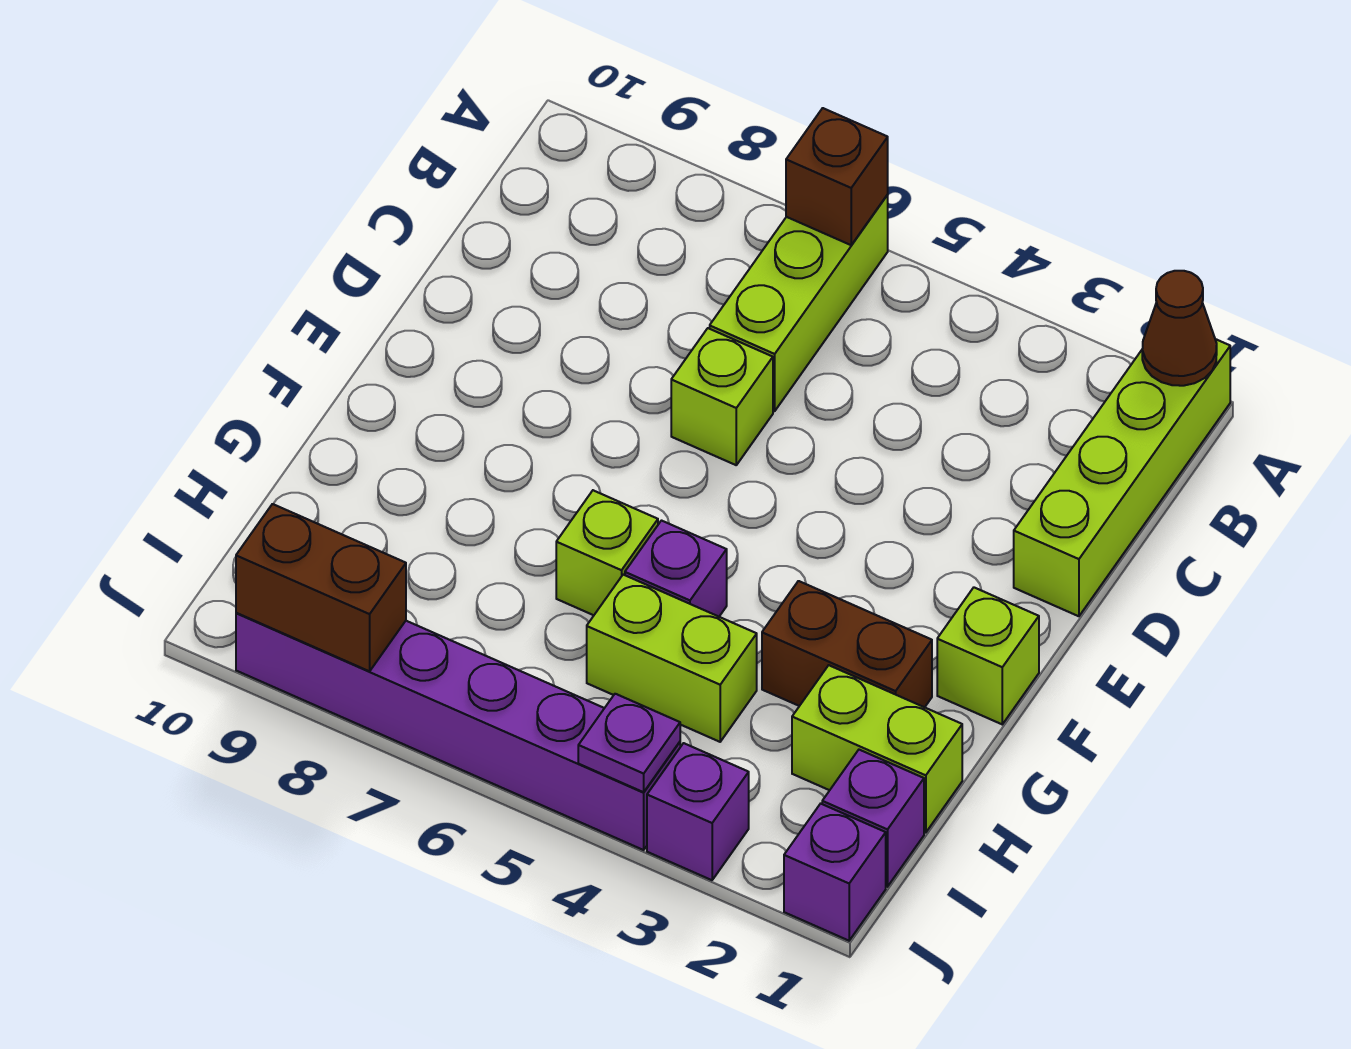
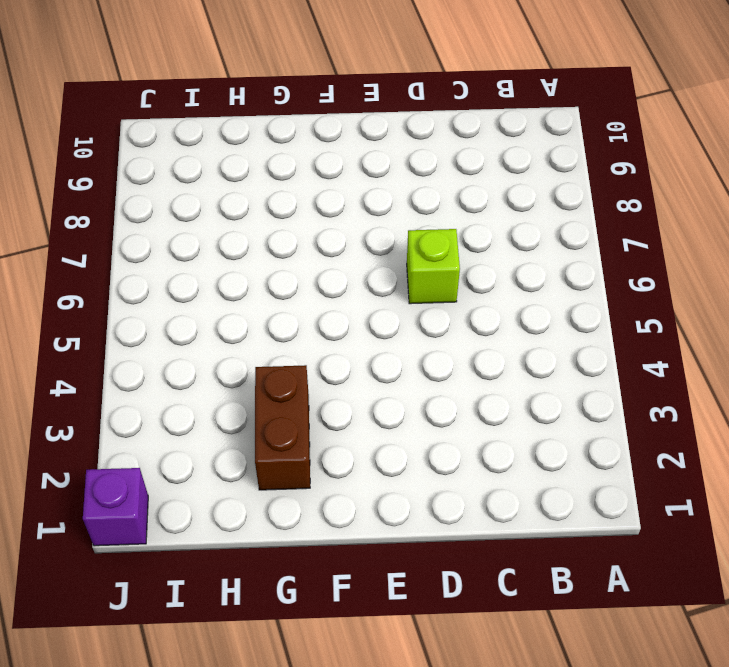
none -> lime 1x4 brick [1014,339,1230,616]
none -> lime 1x3 brick [710,194,888,411]
none -> lime 1x1 brick [937,588,1039,724]

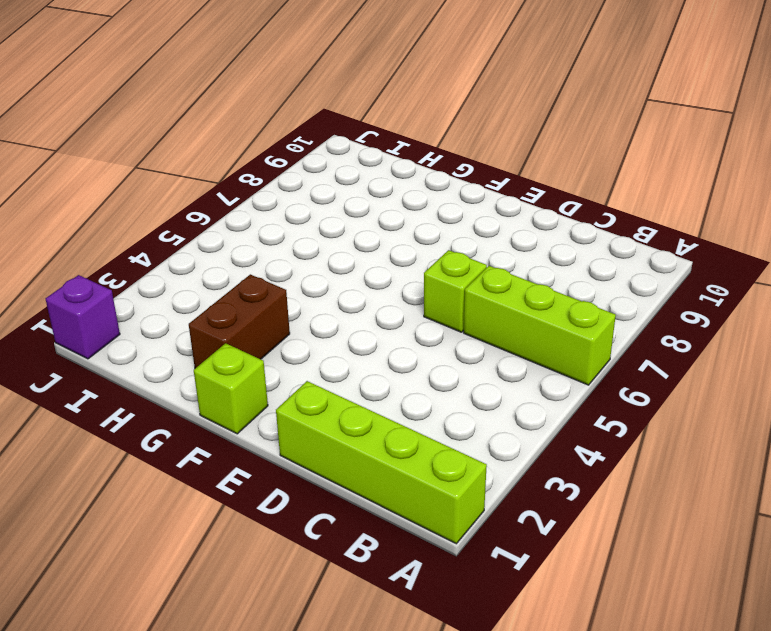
none -> purple 1x1 brick [625,521,727,617]
none -> lime 1x1 brick [556,490,658,615]
none -> lime 1x2 brick [792,665,962,833]

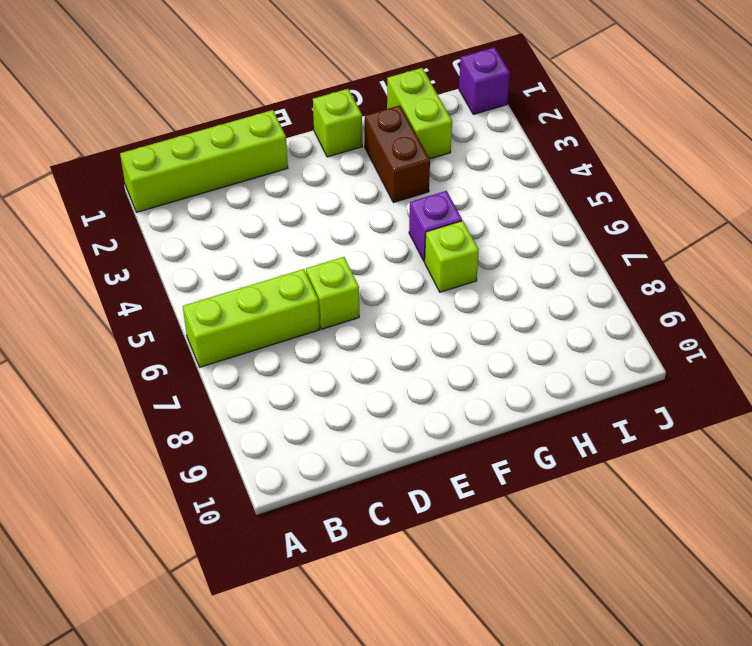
none -> lime 1x2 brick [587,575,757,742]
none -> purple 1x1 brick [822,750,924,887]
none -> purple 1x1 brick [647,743,749,880]

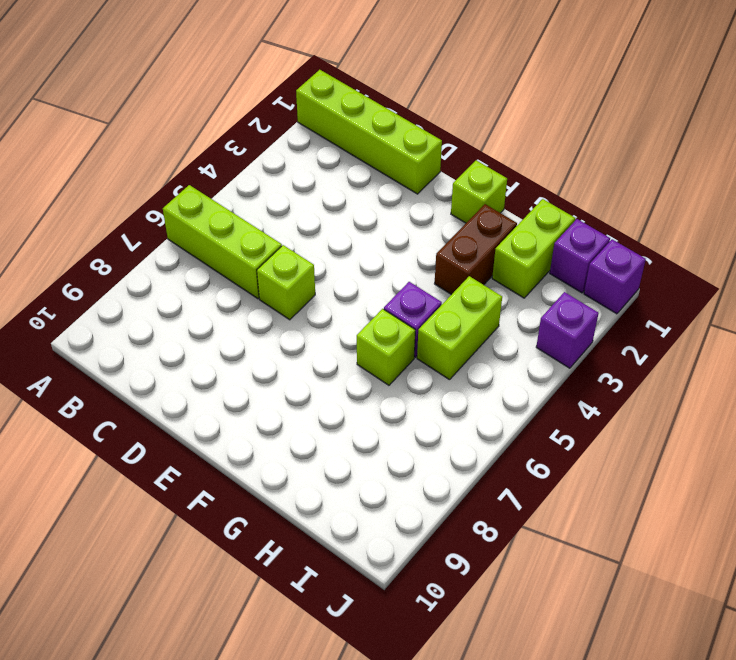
none -> purple 1x6 brick [236,613,680,850]
none -> brown 1x1 cone [1142,271,1217,386]
none -> brown 1x1 brick [786,108,888,245]

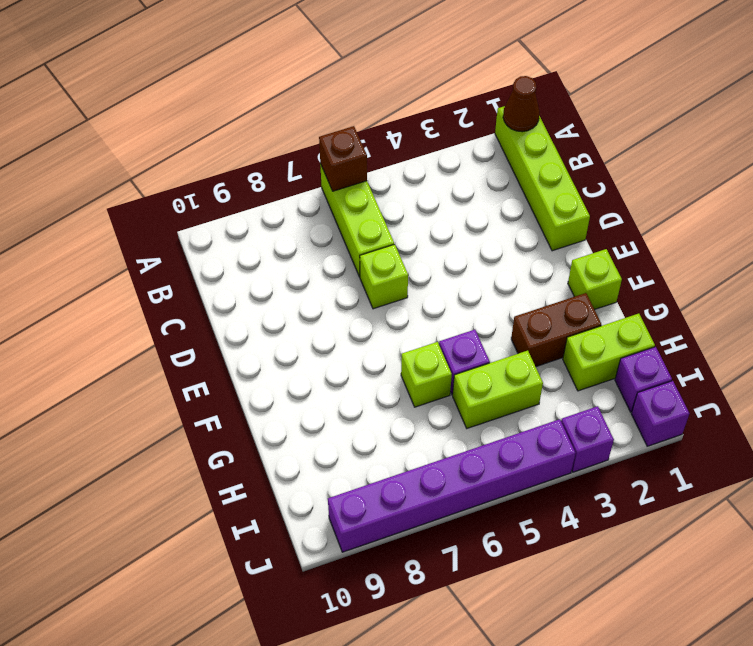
none -> purple 1x1 plate [578,694,680,792]
none -> brown 1x2 brick [236,504,406,671]

